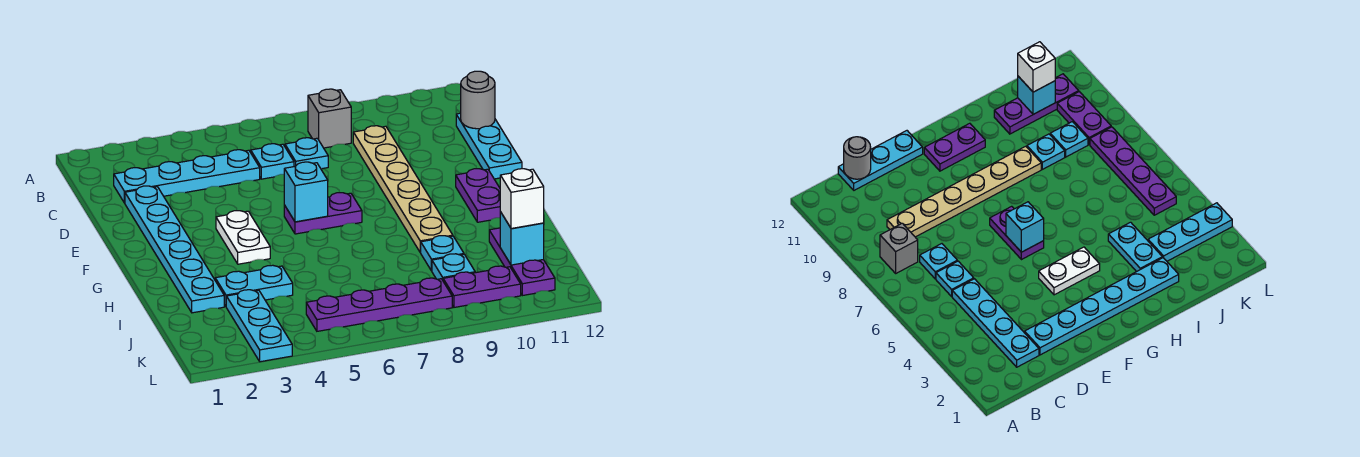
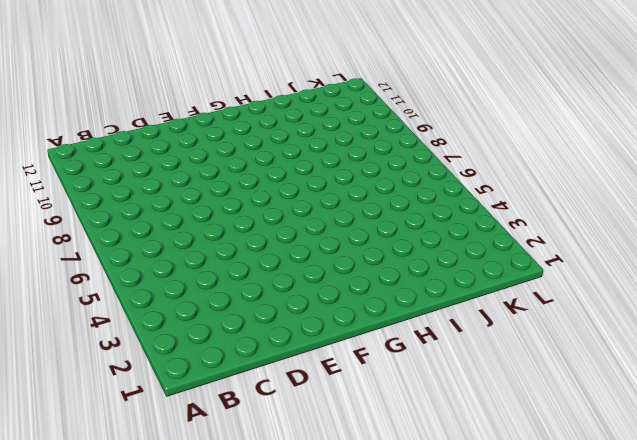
none -> grey 1x1 brick [308,89,351,148]
none -> cyan 1x4 plate [114,150,260,203]
none -> cyan 1x1 plate [251,144,294,179]

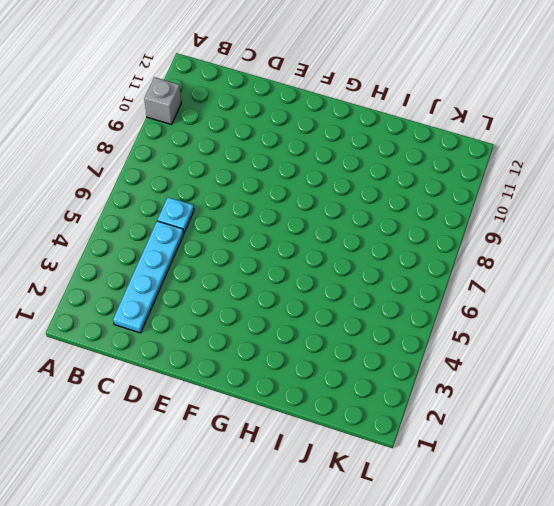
grey 1x1 brick [144,77,181,124] -> grey 1x1 brick moved to [308,89,351,148]
none -> cyan 1x1 plate [285,138,328,169]
none -> tan 1x6 plate [353,126,453,252]
none -> cyan 1x3 plate [456,113,522,179]

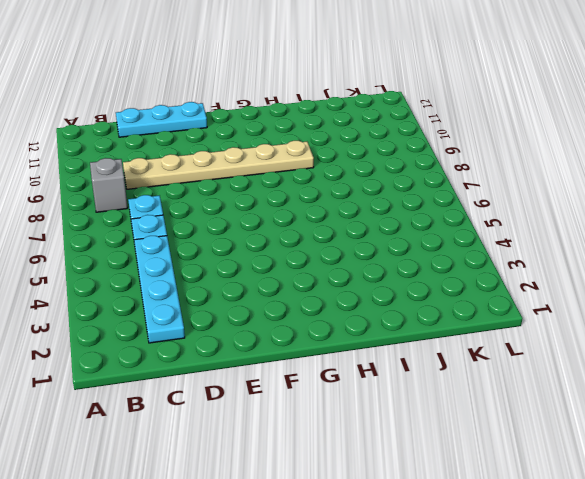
none -> cyan 1x6 plate [125,186,224,313]
none -> white 1x2 plate [216,211,270,264]
none -> purple 1x2 plate [284,193,362,234]

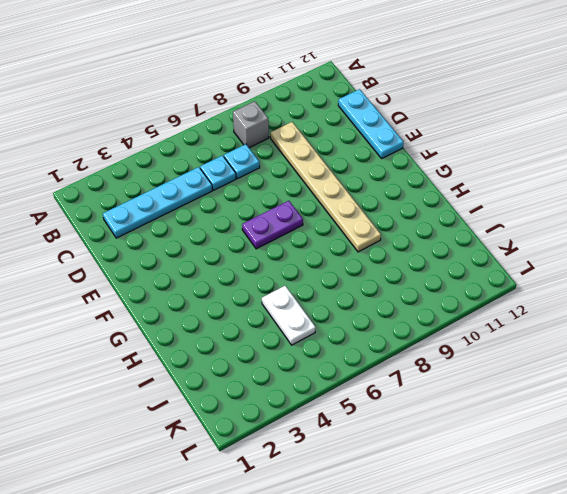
white 1x2 plate [262,286,316,345] -> white 1x2 plate moved to [216,211,270,264]
none -> cyan 1x6 plate [125,186,224,313]
none -> purple 1x2 plate [456,169,501,222]
none -> cyan 1x2 plate [215,265,293,306]

